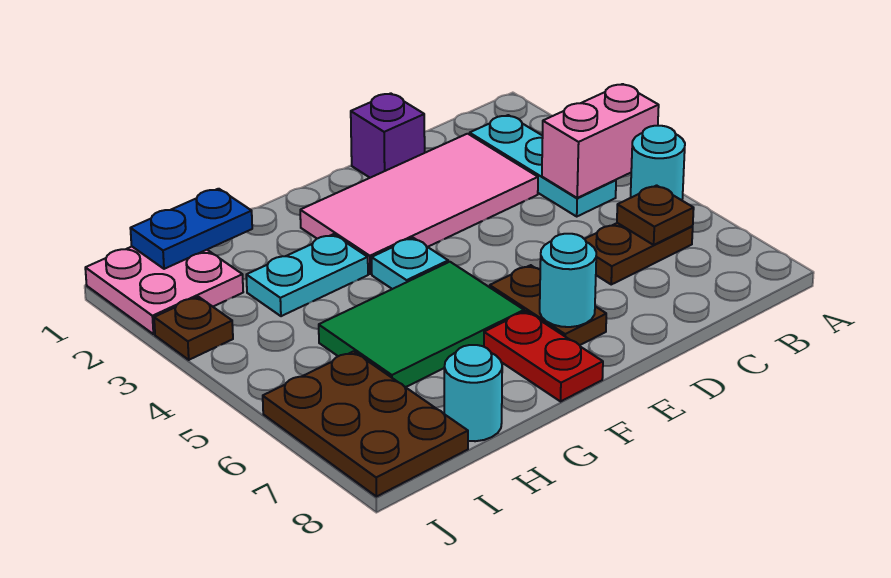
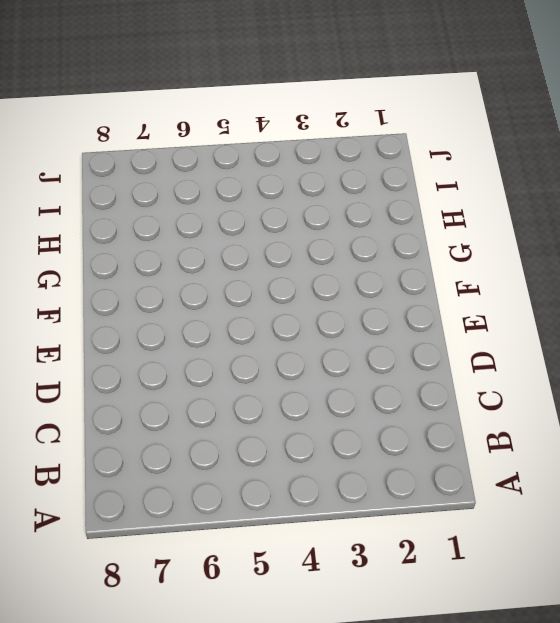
none -> cyan 1x1 round brick [631,126,685,200]
none -> cyan 1x3 plate [470,115,616,216]
none -> brown 1x2 plate [585,223,693,284]

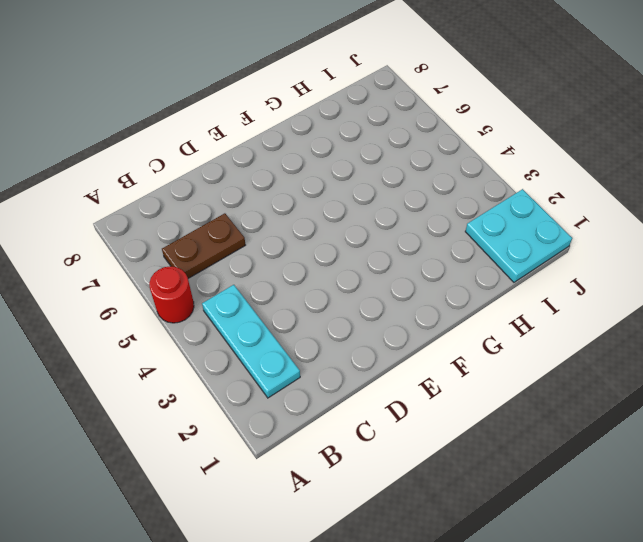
red 1x1 round brick [149,266,194,323] -> cyan 1x1 round brick [631,126,685,200]
cyan 2x2 plate [465,189,572,282] -> pink 2x2 plate [85,247,243,334]
none -> pink 2x4 tile [300,134,538,274]
none -> purple 1x1 brick [351,93,425,178]
none -> brown 1x2 plate [490,265,606,345]

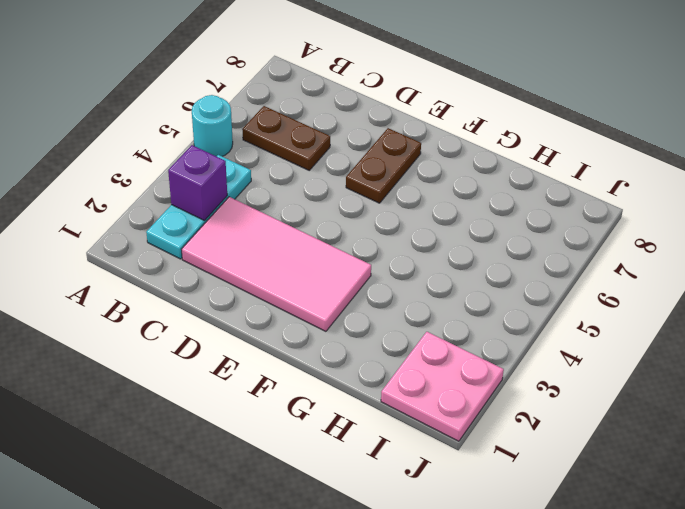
purple 1x1 brick [168,145,227,221] -> purple 1x1 brick moved to [351,93,425,178]
none -> cyan 1x1 plate [372,238,448,289]
none -> green 2x3 tile [319,262,524,387]
none -> red 1x2 plate [484,311,603,401]

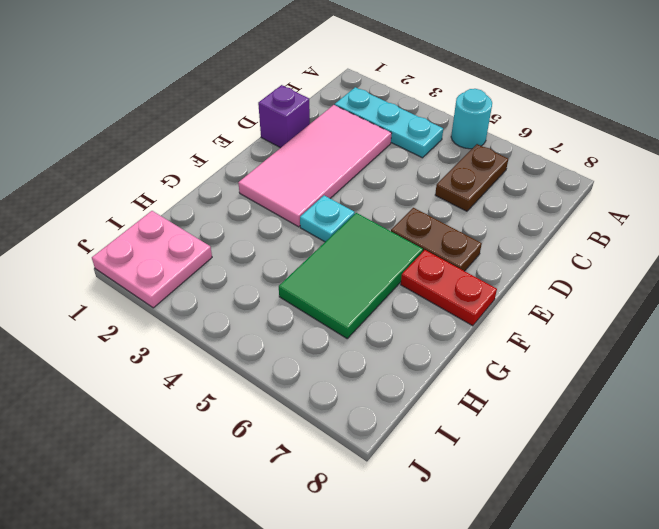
none -> cyan 1x2 plate [246,234,368,316]
none -> cyan 1x1 round brick [444,345,502,441]
none -> brown 2x3 plate [263,351,468,497]

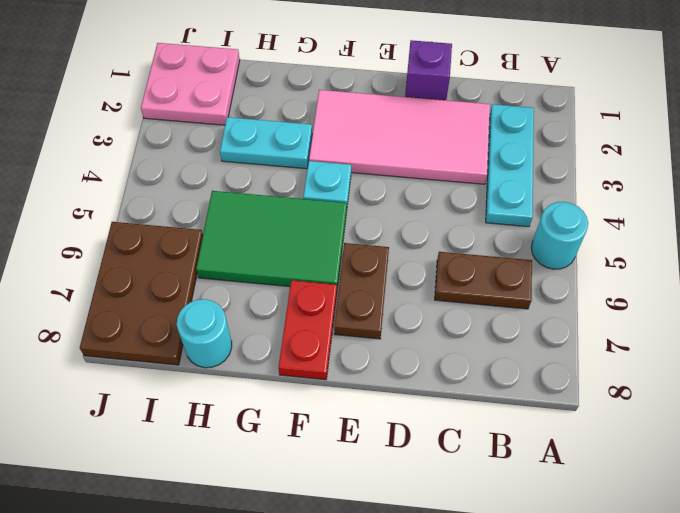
none -> brown 1x1 plate [154,297,233,360]
none -> pink 1x2 brick [542,84,659,198]
none -> brown 1x1 plate [617,185,694,245]

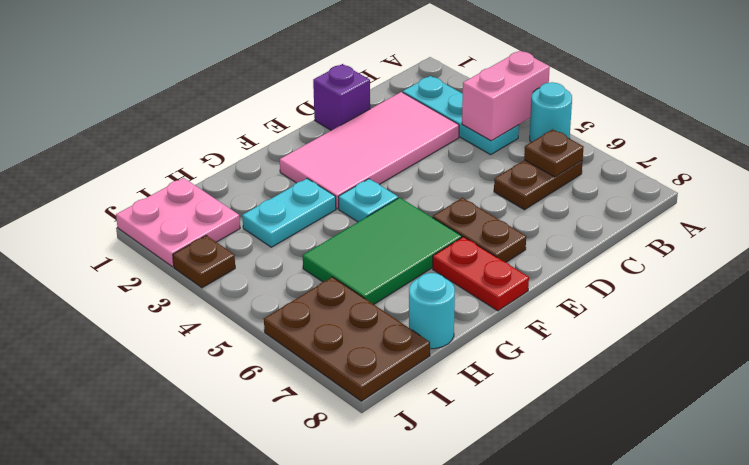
none -> cyan 1x1 round brick [540,234,596,327]
none -> blue 1x2 plate [130,189,252,269]

